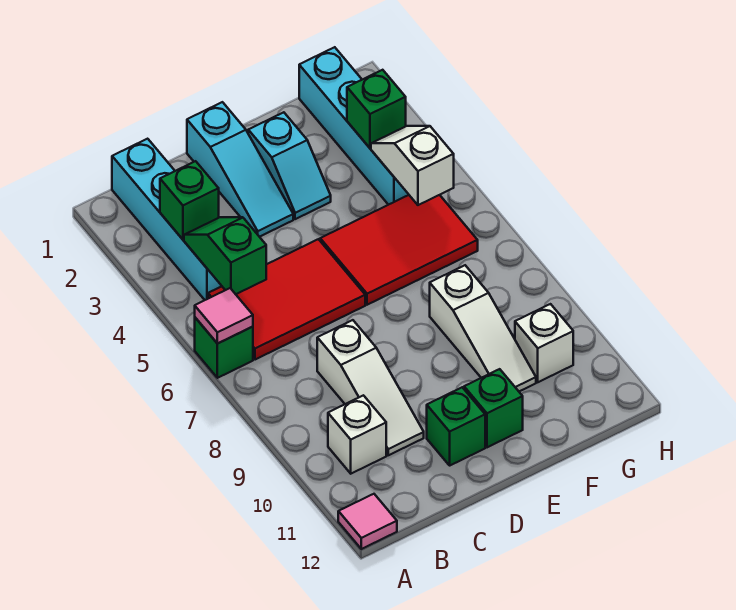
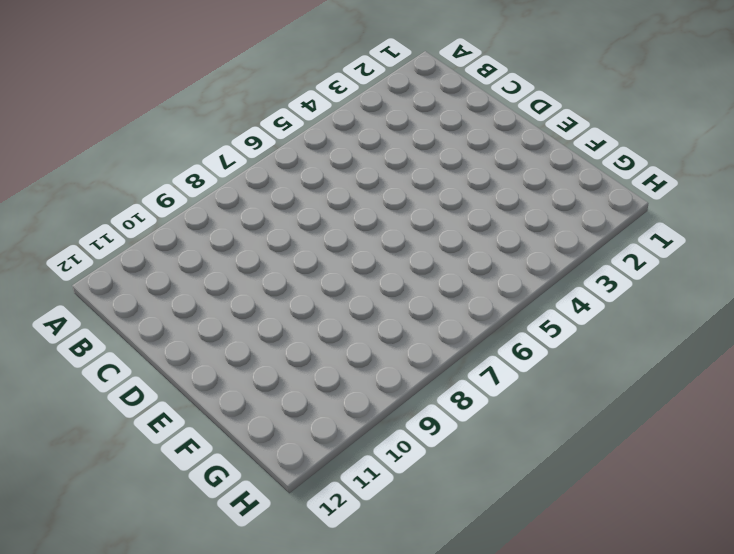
none -> green 1x1 brick [195,318,253,378]
none -> pink 1x1 tile [338,494,397,549]
none -> cyan 1x4 brick [112,139,221,300]

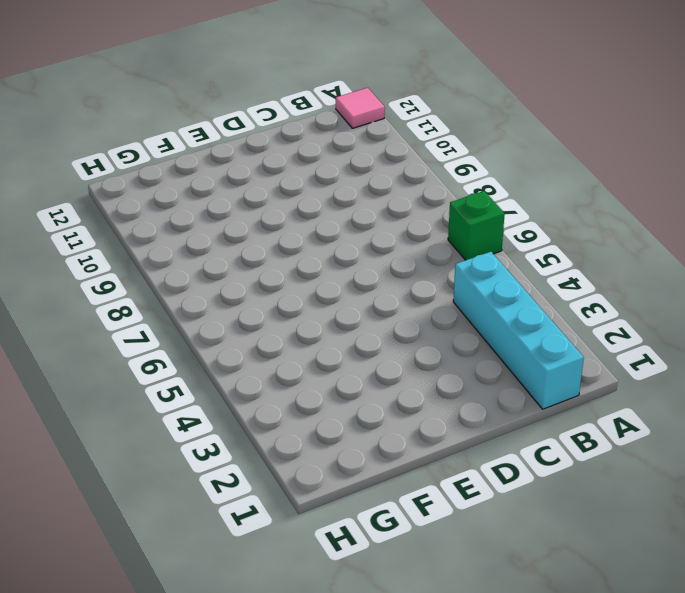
none -> red 2x3 tile [208,239,365,360]
none -> white 1x1 brick [328,395,386,474]
none -> white 1x3 slope [317,320,424,455]

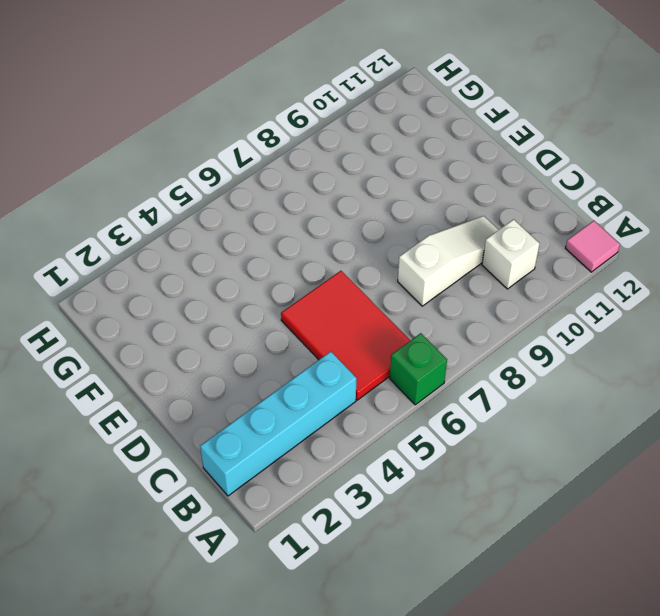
none -> cyan 1x3 slope [187,102,293,237]
none -> green 1x1 brick [427,387,485,465]
none -> cyan 1x2 slope [248,112,331,219]

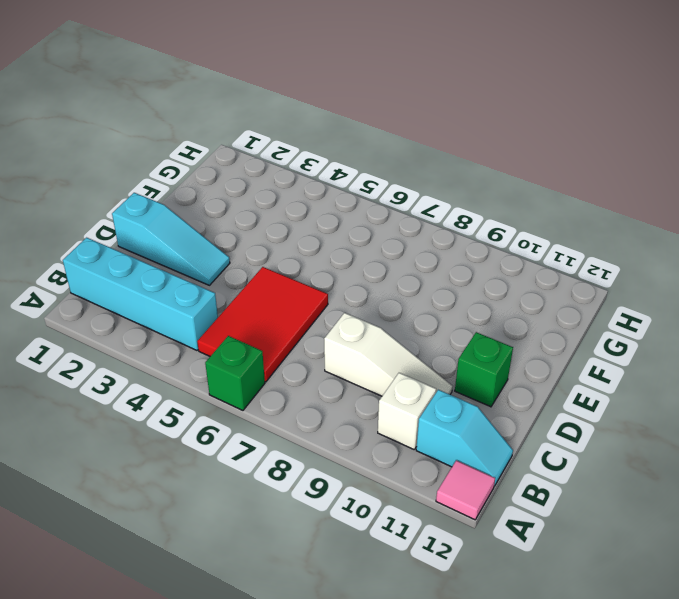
cyan 1x2 slope [416,390,513,486] -> cyan 1x2 slope moved to [248,112,331,219]
none -> red 2x3 tile [320,195,478,305]
none -> green 1x1 brick [464,369,523,447]
none -> white 1x3 slope [430,265,536,391]

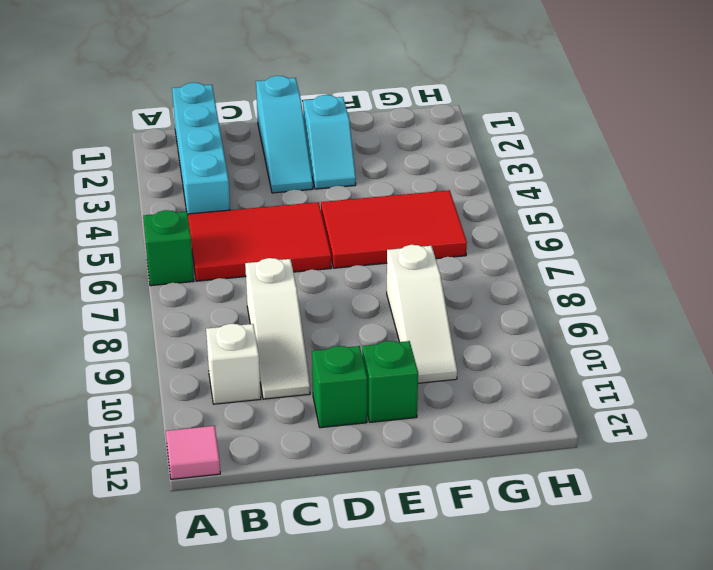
none -> cyan 1x4 brick [299,47,409,205]
none -> white 1x1 brick [515,304,573,382]
none -> pink 1x1 tile [195,288,253,344]

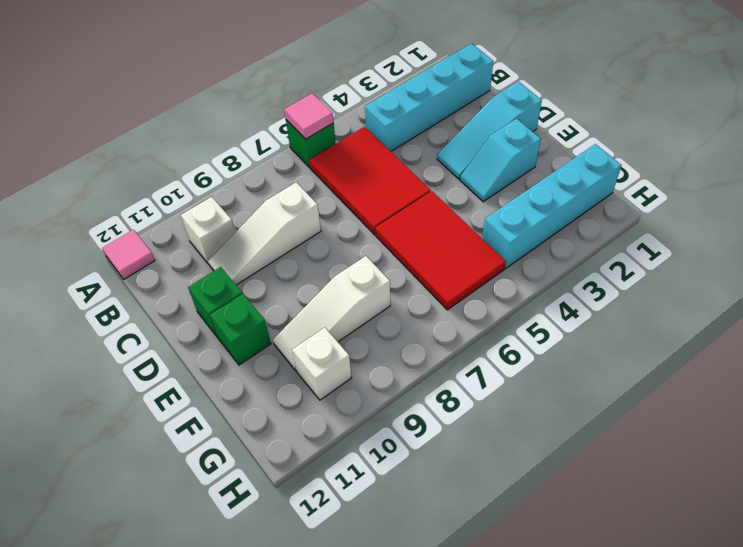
none -> green 1x1 brick [160,161,219,239]
none -> green 1x2 slope [184,217,266,294]
none -> green 1x1 brick [347,70,406,148]

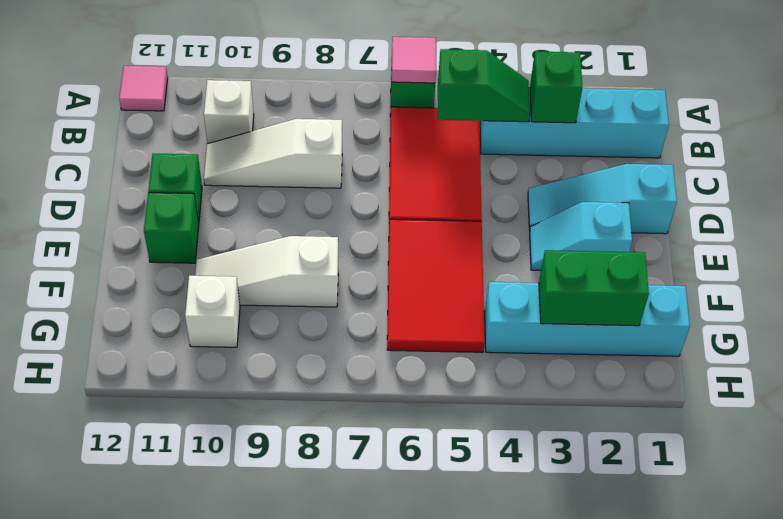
green 1x2 brick [539,250,649,326] -> green 1x1 brick [347,70,406,148]
none -> white 1x2 slope [371,126,454,205]

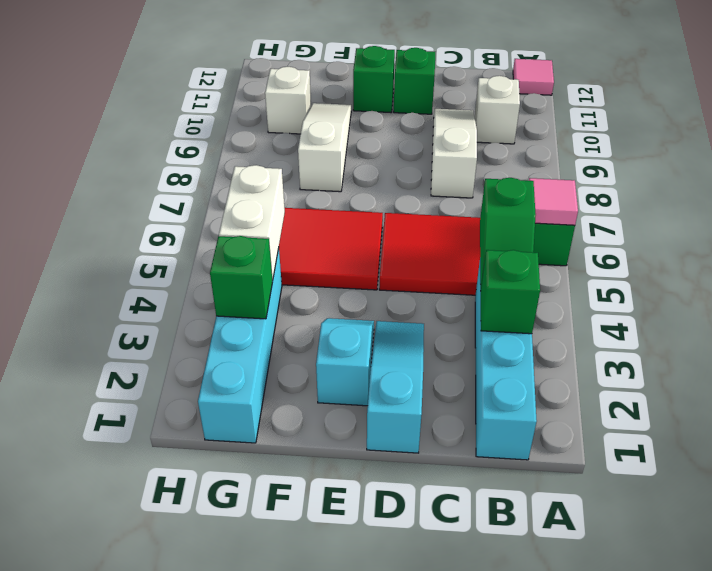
white 1x2 brick [219,165,285,280] -> white 1x2 slope [371,126,454,205]

